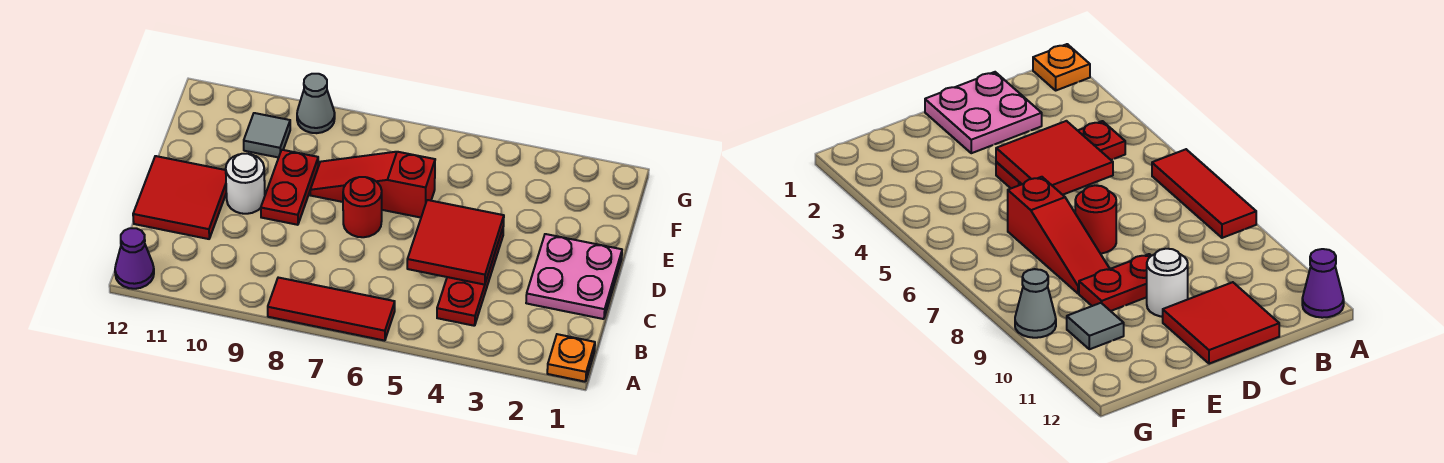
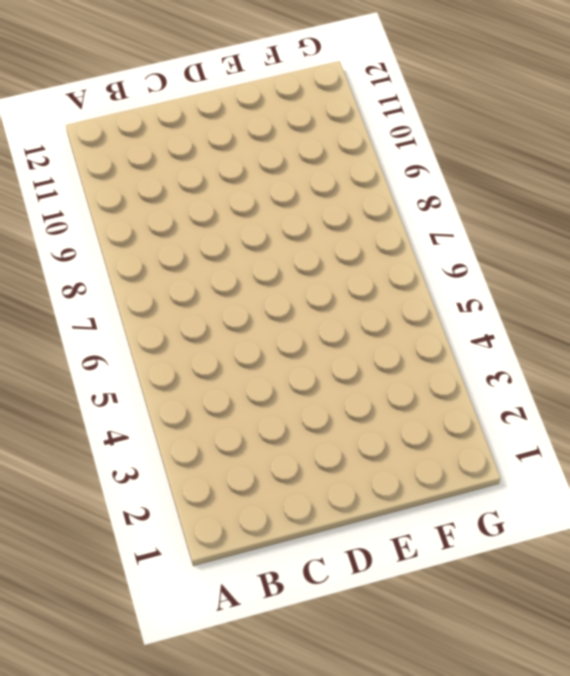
none -> orange 1x1 plate [547,334,595,382]
none -> red 1x3 tile [268,278,395,341]
none -> purple 1x1 cone [115,228,154,289]

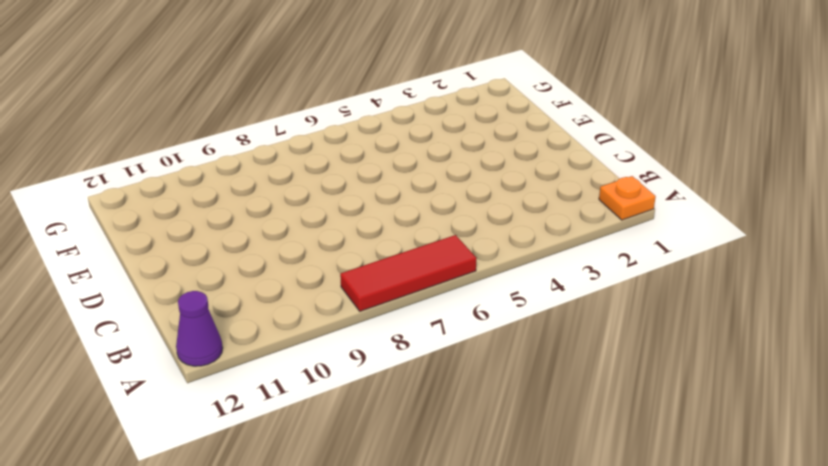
none -> red 1x3 plate [437,229,503,326]
none -> pink 2x2 plate [526,234,622,319]
none -> red 2x2 tile [133,156,226,239]

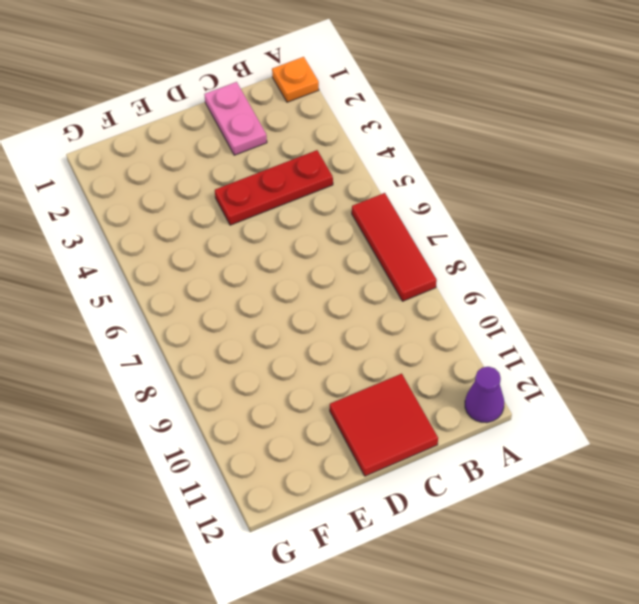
pink 1x2 plate [204,82,267,155] -> pink 2x2 plate [526,234,622,319]
none -> red 1x1 round brick [343,177,382,237]
none -> red 1x2 plate [261,150,318,225]
none -> white 1x1 round brick [226,154,265,214]

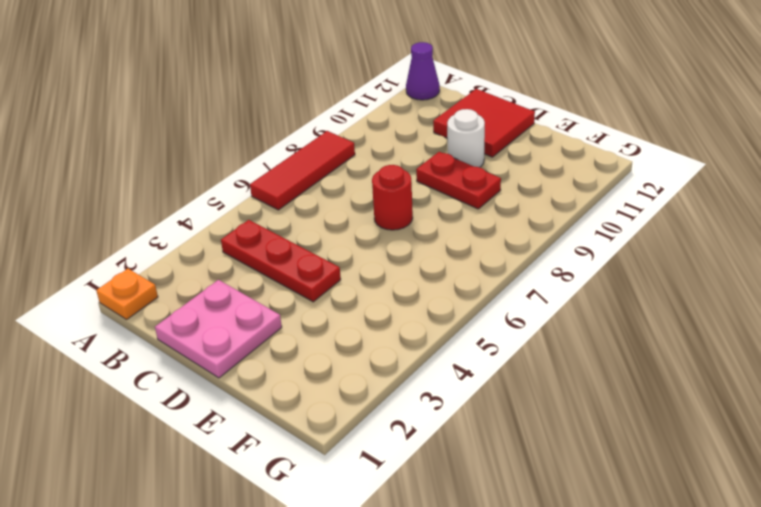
none -> red 1x3 slope [310,152,435,218]
none -> grey 1x1 tile [244,113,290,158]
none -> grey 1x1 cone [297,74,335,133]

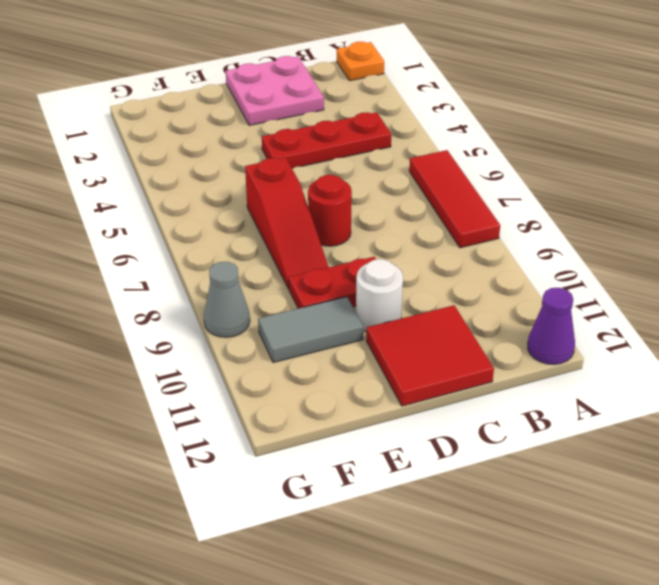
grey 1x2 tile [258,297,363,363] -> grey 1x1 tile [244,113,290,158]
none -> red 2x2 tile [407,200,504,285]

